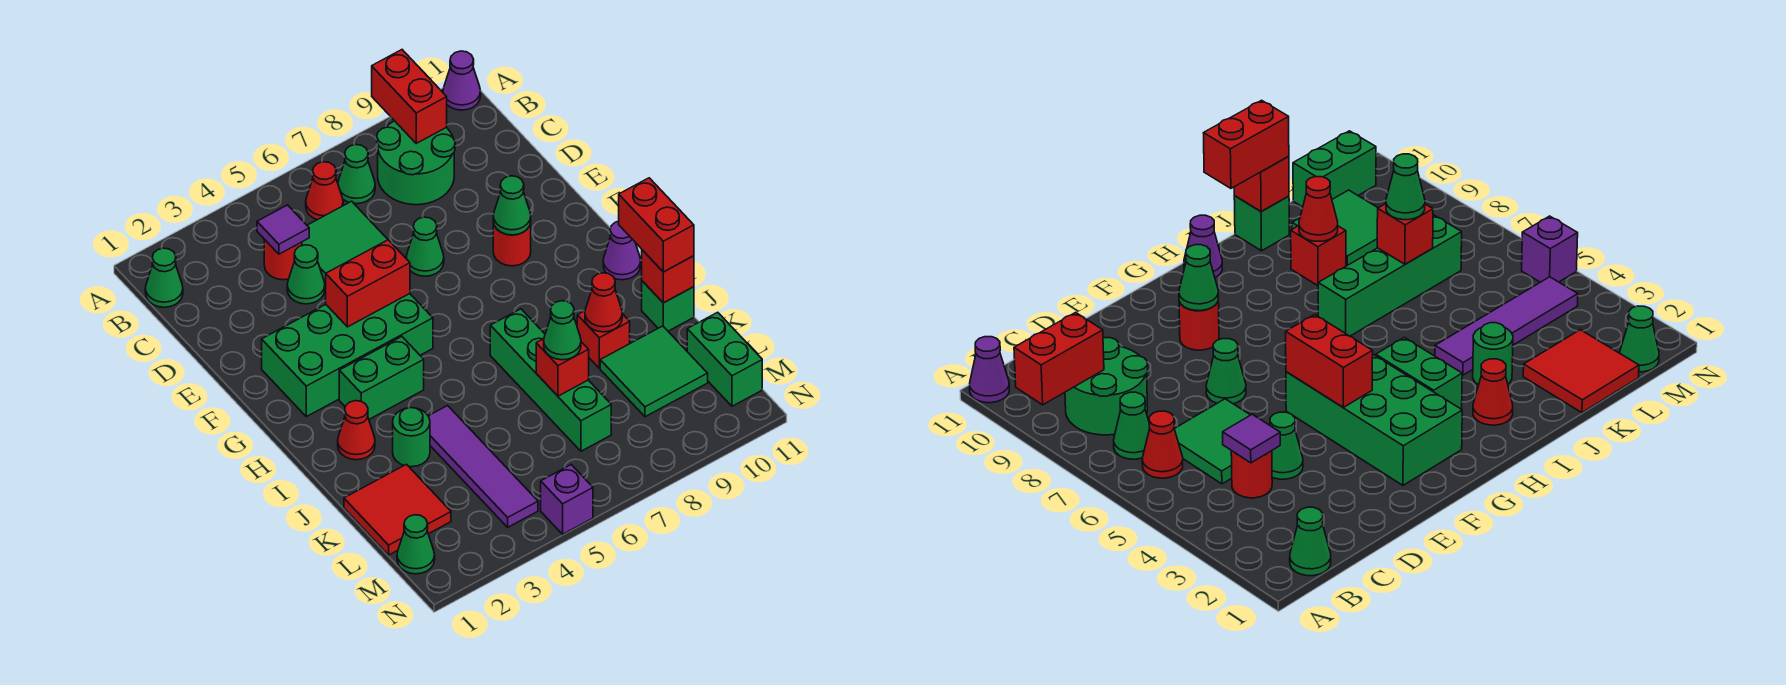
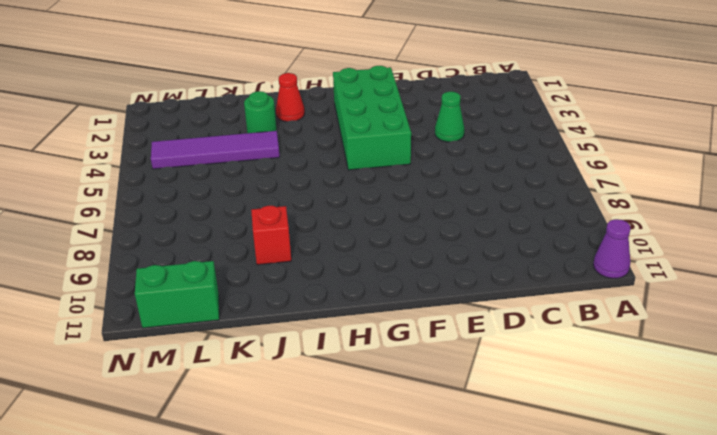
none -> green 1x1 cone [145,248,183,307]
none -> red 1x1 cone [306,162,343,220]
none -> green 1x1 cone [338,145,375,204]
none -> green 2x2 round brick [377,121,455,205]

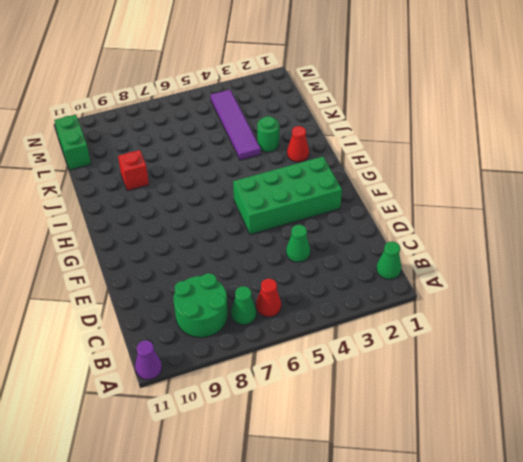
none -> red 1x1 round brick [264,239,302,280]
none -> green 2x2 tile [302,201,388,284]
none -> green 1x1 cone [406,217,444,276]
none -> red 1x1 round brick [493,222,531,266]

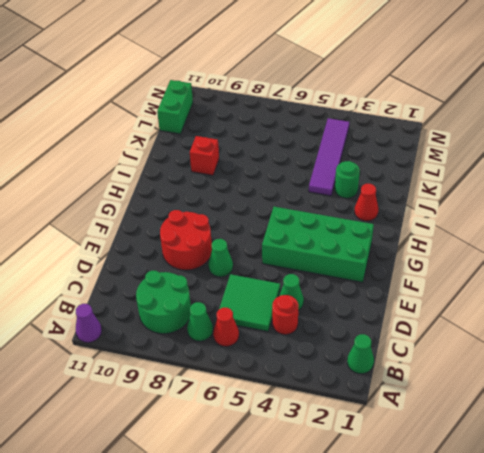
red 2x2 round brick [160,210,212,270] -> red 1x1 round brick [493,222,531,266]
none -> green 1x2 brick [339,337,424,419]
none -> purple 1x1 cone [603,221,641,280]
none -> green 1x4 brick [490,309,611,451]
none -> green 1x1 brick [642,281,694,331]

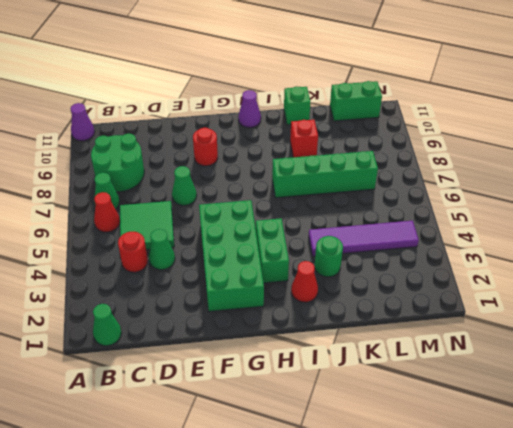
none -> red 2x2 tile [344,464,451,555]
none -> green 2x2 tile [600,326,708,417]
none -> green 1x1 cone [397,515,435,574]
none -> purple 1x1 brick [541,465,593,534]

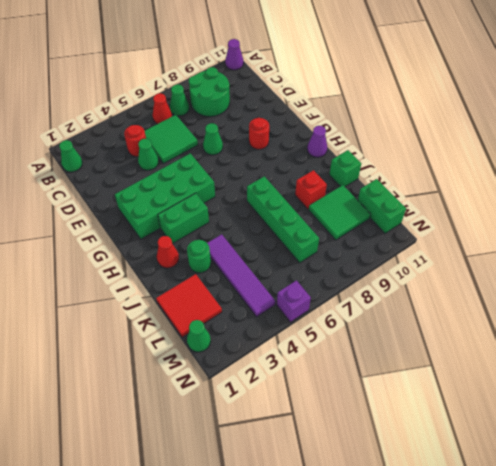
none -> red 1x2 brick [372,50,447,143]
none -> purple 1x1 tile [257,205,309,254]
none -> red 1x2 brick [326,240,410,327]
none -> green 1x1 cone [493,176,531,235]

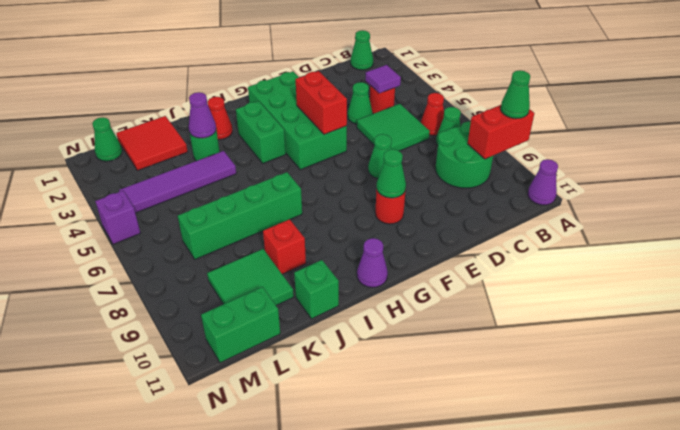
green 1x1 cone [501,70,530,119] -> green 1x1 cone moved to [544,301,581,360]
purple 1x1 cone [189,92,216,138] -> none
none -> red 1x1 cone [585,273,622,332]
none -> red 1x1 brick [642,250,694,303]
none -> red 1x1 brick [536,339,589,396]
none -> red 1x2 brick [619,178,694,272]

